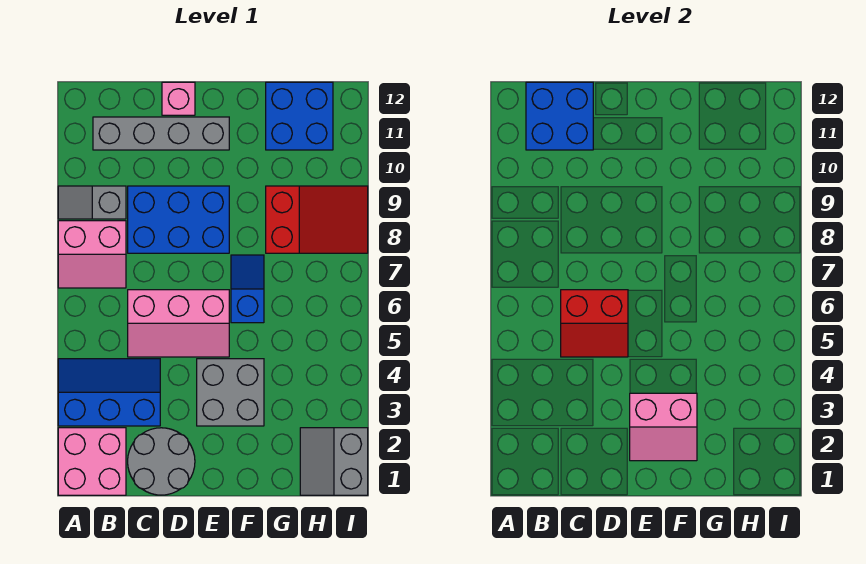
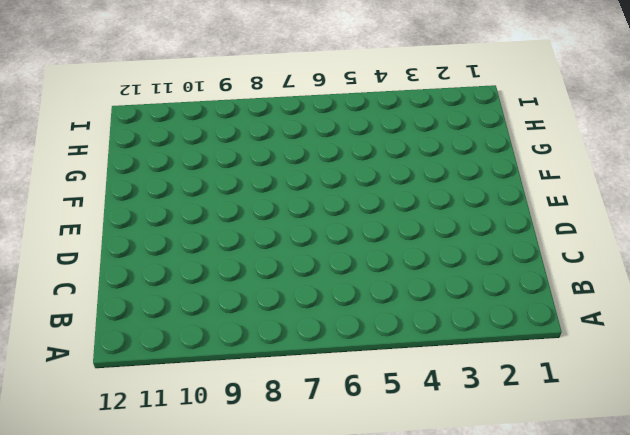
none -> pink 2x2 brick [58,428,126,495]
none -> blue 2x3 slope [58,359,160,426]
none -> pink 2x2 slope [58,221,126,288]

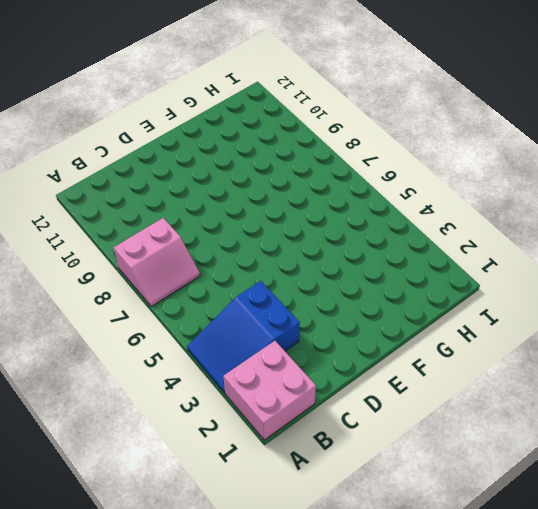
blue 2x3 slope [187,281,300,393] -> blue 2x3 slope turned to [58,359,160,426]
none -> grey 1x2 slope [58,186,126,219]
none -> grey 1x4 brick [93,117,229,150]
none -> grey 2x2 round brick [128,428,195,495]

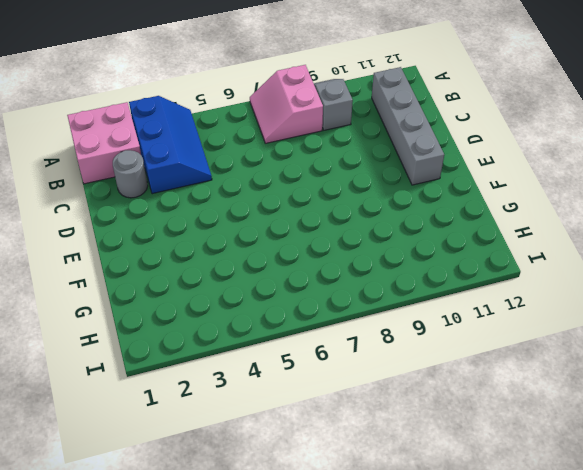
grey 1x1 round brick [113,150,148,198] -> grey 2x2 round brick [128,428,195,495]
none -> pink 2x3 slope [128,290,229,357]
none -> blue 2x3 brick [128,186,229,253]
none -> pink 1x1 brick [162,82,195,115]

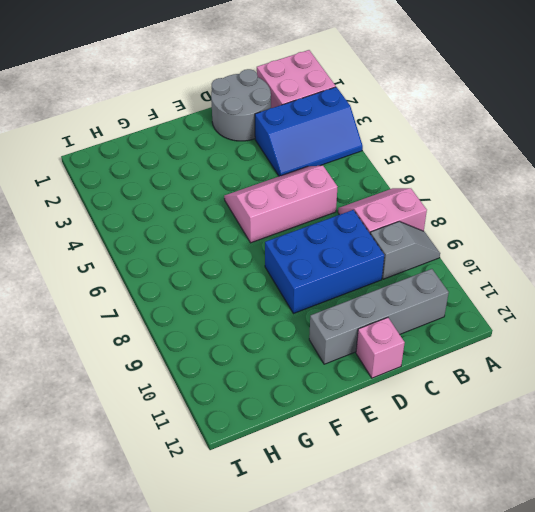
none -> grey 2x2 brick [197,359,264,426]
none -> blue 1x2 slope [231,255,264,323]
none -> red 2x3 slope [266,186,368,253]

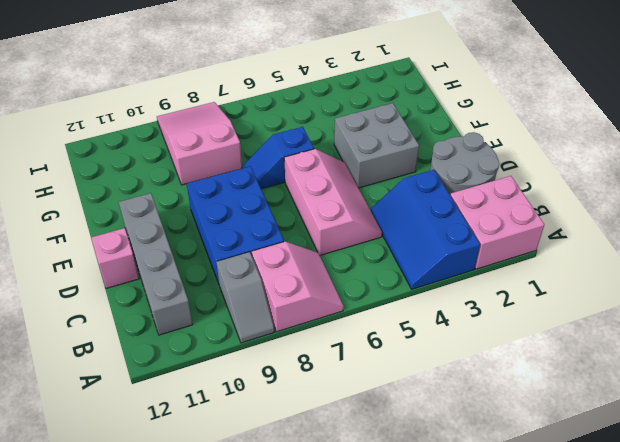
pink 2x3 slope [157,102,242,185] -> red 2x3 slope [266,186,368,253]
none -> blue 2x2 brick [266,82,333,150]
none -> grey 2x2 slope [300,428,368,495]
none -> blue 2x2 brick [526,82,593,150]

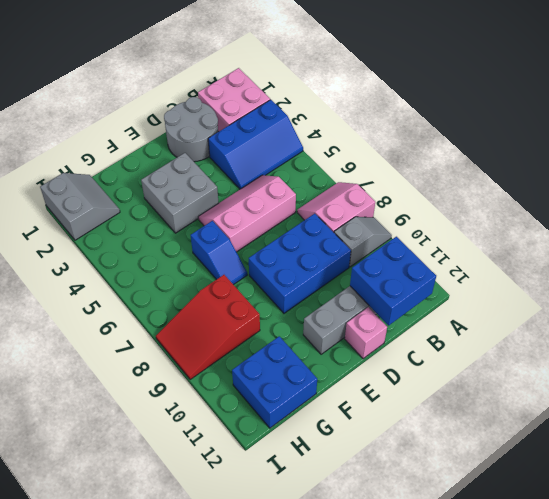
none -> red 2x2 slope [561,290,628,357]
none -> pink 2x2 slope [630,393,697,461]

